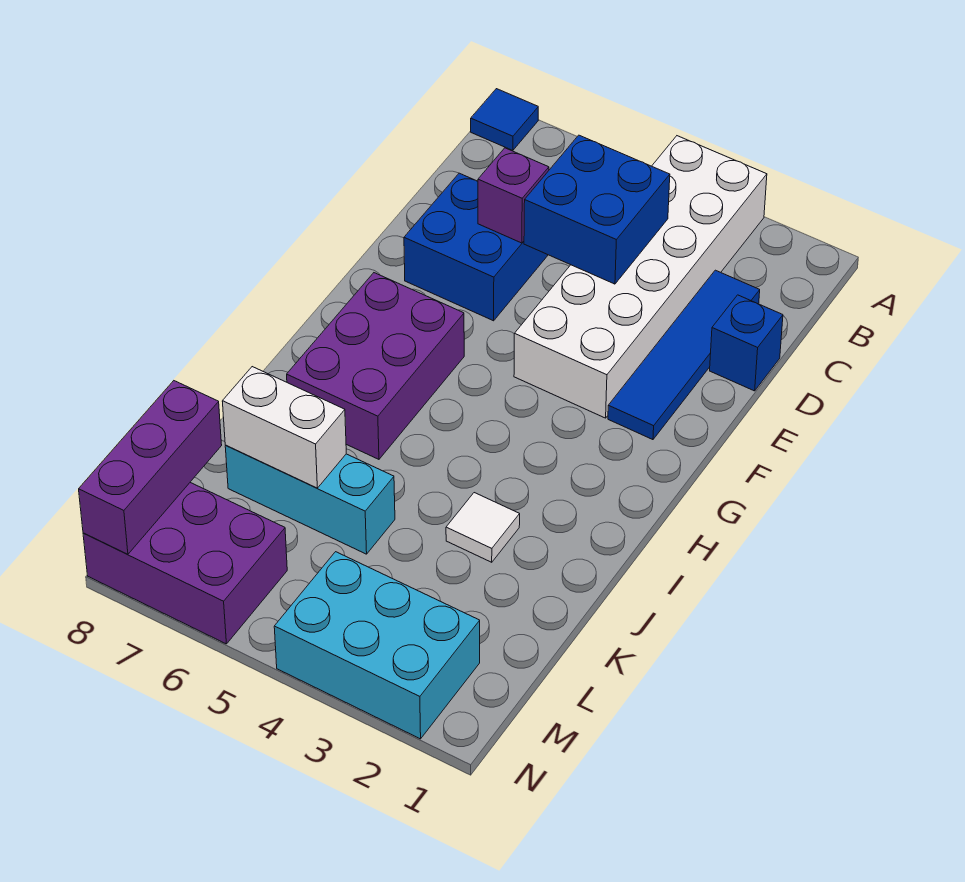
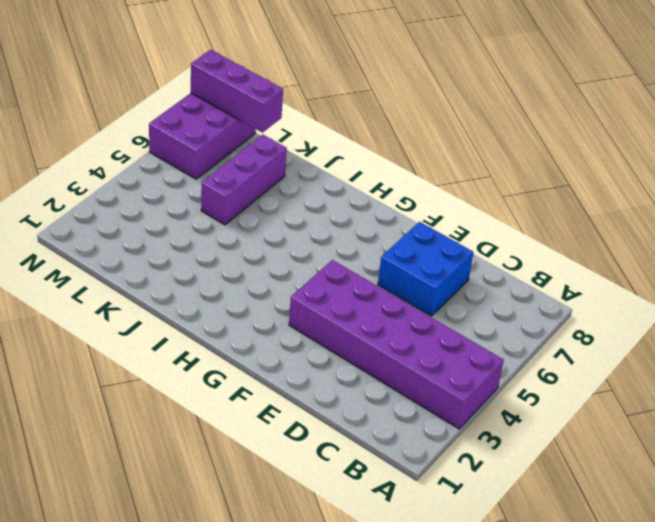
purple 2x6 brick [289,260,504,429] -> white 2x6 brick [514,136,767,418]
purple 1x3 brick [201,135,287,225] -> cyan 1x3 brick [225,445,395,554]
none -> blue 1x1 tile [471,89,538,150]
none -> blue 1x4 tile [608,270,760,440]
none -> blue 1x1 brick [710,295,783,391]

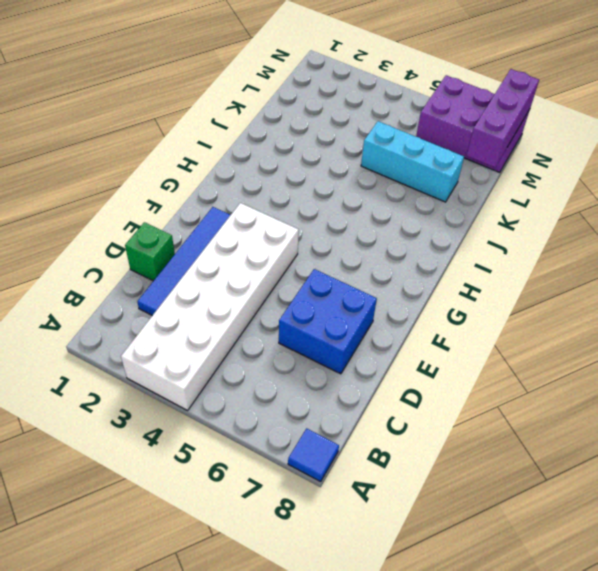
green 1x1 brick [125,222,175,281] -> blue 1x1 brick [710,295,783,391]
none -> purple 2x3 brick [287,273,464,459]
none -> white 1x1 tile [446,493,520,562]
none -> cyan 2x3 brick [274,552,480,739]

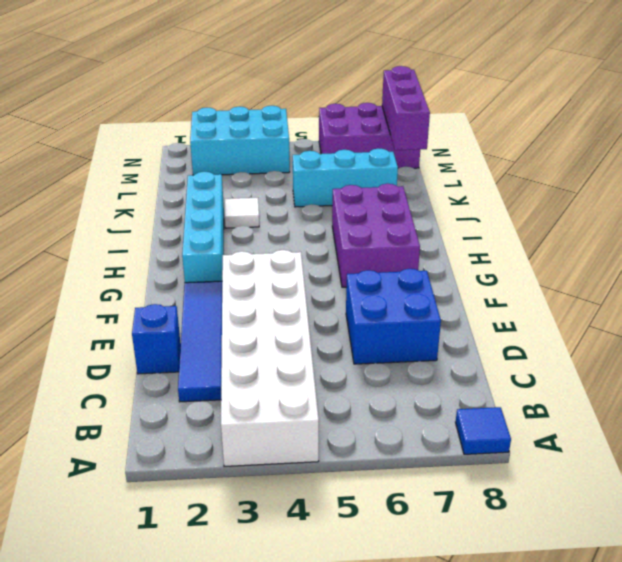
cyan 1x4 brick [182,172,224,283] -> none
none -> blue 2x2 brick [524,135,670,284]
none -> purple 1x1 brick [478,148,549,243]
none -> white 1x2 brick [222,367,346,488]

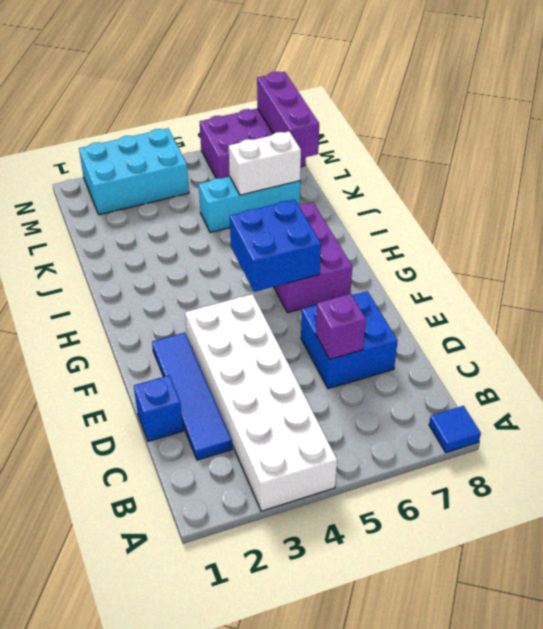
blue 2x2 brick [230,200,321,292] -> blue 2x2 brick moved to [524,135,670,284]
none -> white 1x1 tile [446,493,520,562]

